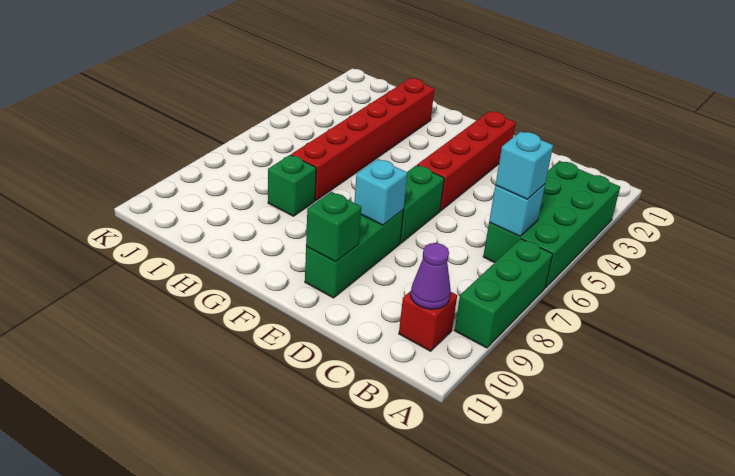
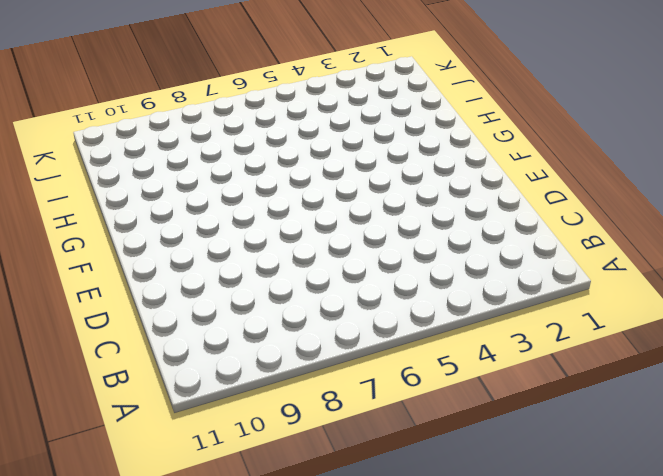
none -> green 2x4 brick [483,161,620,288]
none -> green 1x3 brick [454,239,553,348]
none -> red 1x1 brick [399,291,457,351]

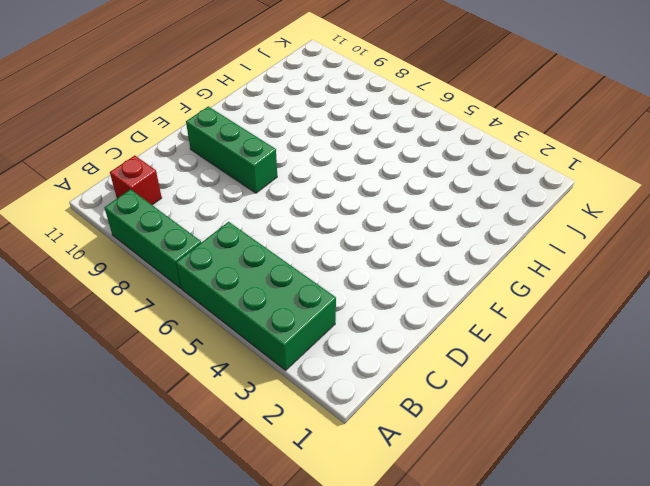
none -> red 1x4 brick [418,111,516,211]
none -> green 1x2 brick [400,165,444,243]
none -> red 1x6 brick [291,78,434,201]

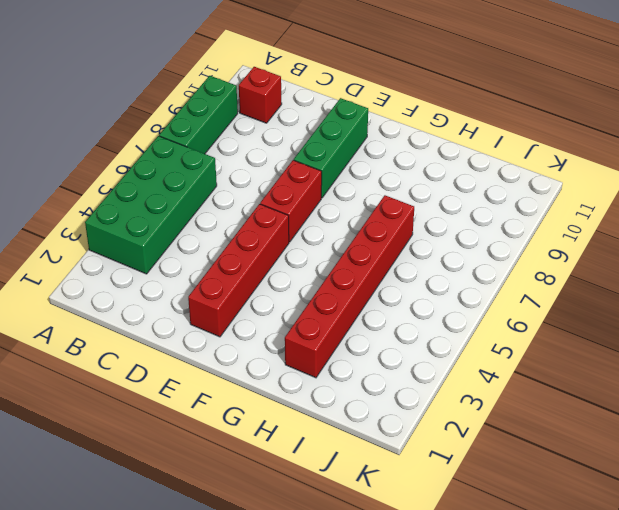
red 1x2 brick [260,160,322,242] -> green 1x2 brick [400,165,444,243]
none -> green 1x1 brick [268,155,316,216]
none -> cyan 1x1 brick [489,184,545,236]
none -> purple 1x1 cone [411,243,451,309]

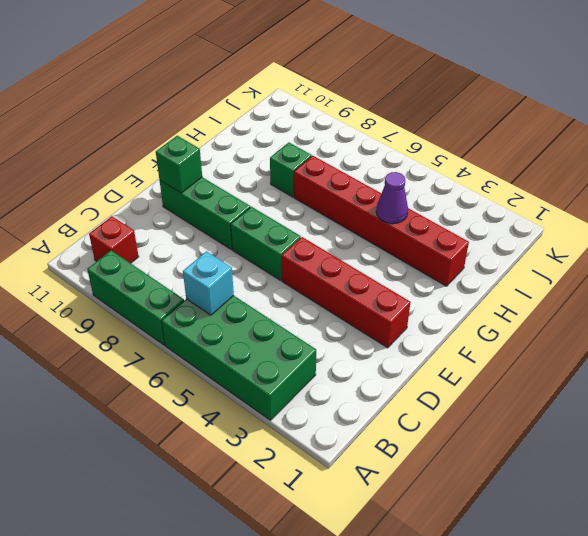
purple 1x1 cone [376,172,408,224] -> purple 1x1 cone moved to [411,243,451,309]
none -> cyan 1x1 brick [354,159,407,225]
none -> cyan 1x1 brick [495,132,553,199]

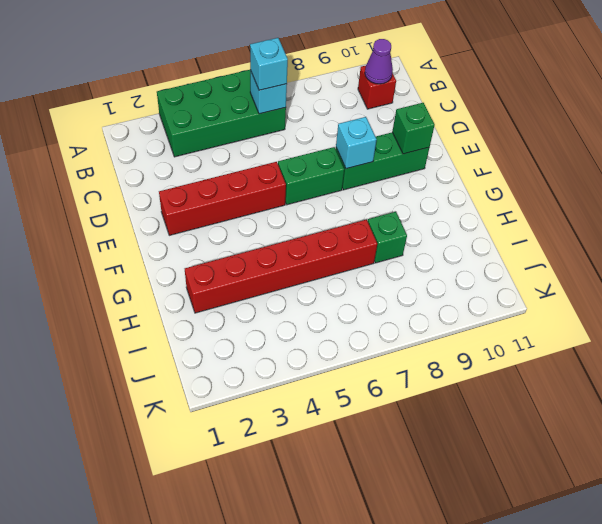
none -> green 1x3 brick [454,239,553,348]

